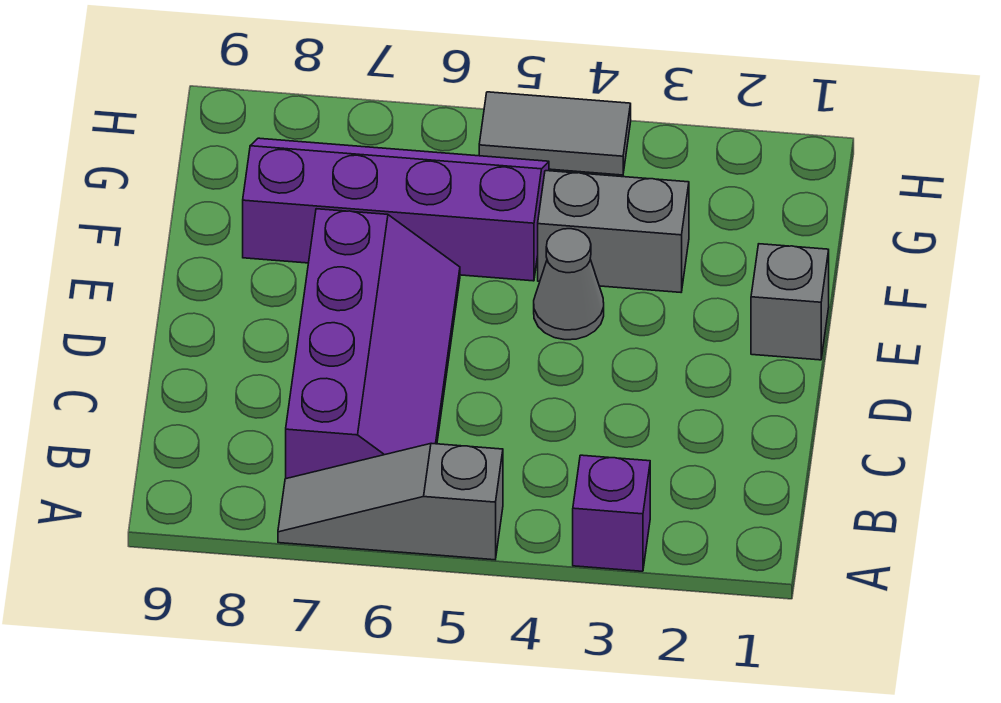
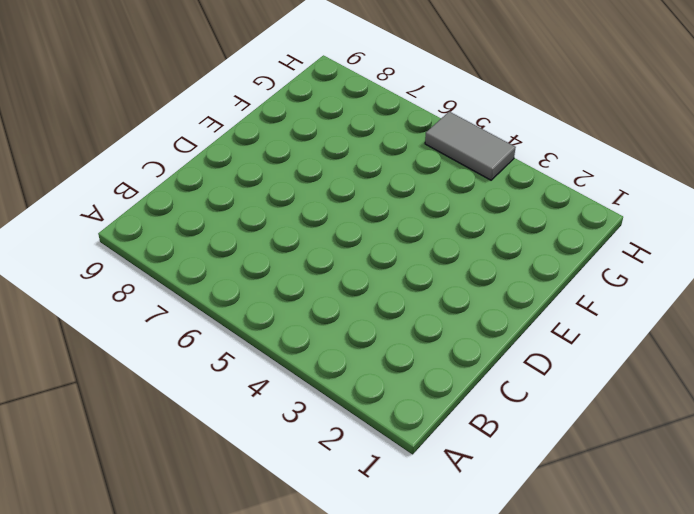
none -> purple 1x1 brick [573,455,650,571]
none -> grey 1x3 slope [278,443,503,560]

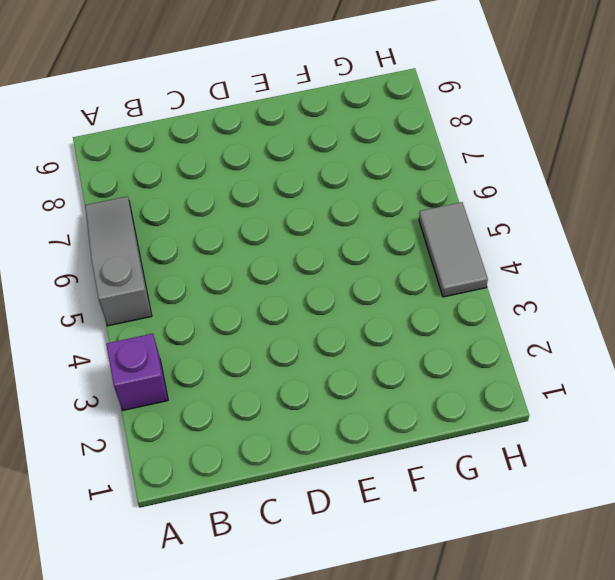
none -> purple 2x4 slope [286,209,460,479]
none -> grey 1x1 brick [751,244,829,360]

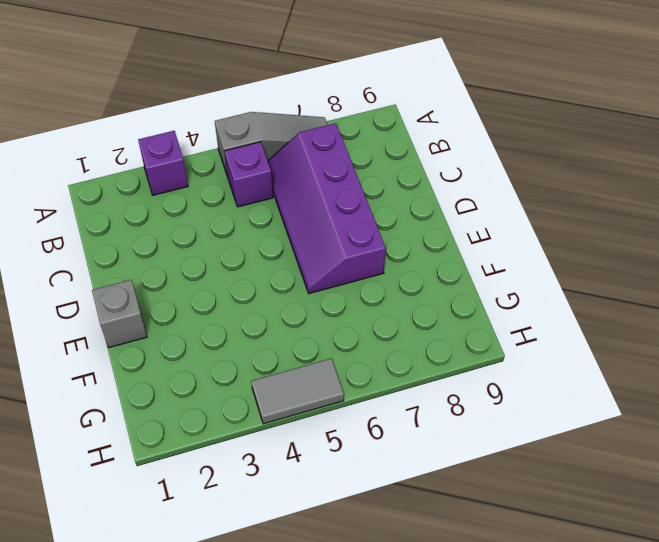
purple 1x1 brick [225,142,273,207] -> none
none -> grey 1x1 cone [534,229,604,340]
none -> grey 1x2 brick [538,171,689,292]

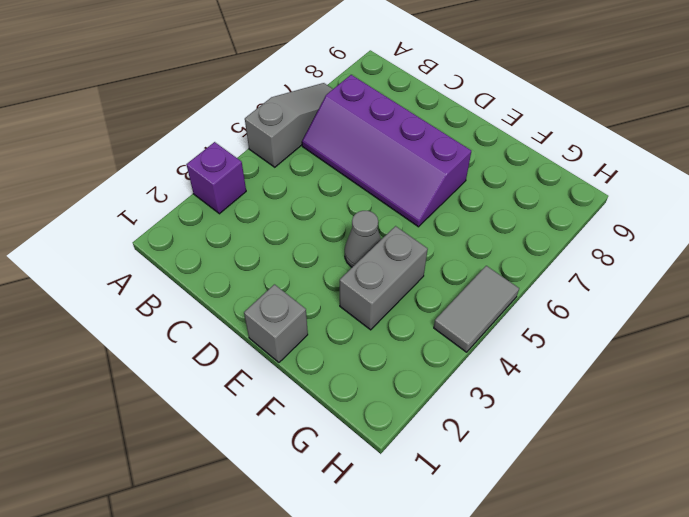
none -> purple 2x4 slope [243,138,549,281]

